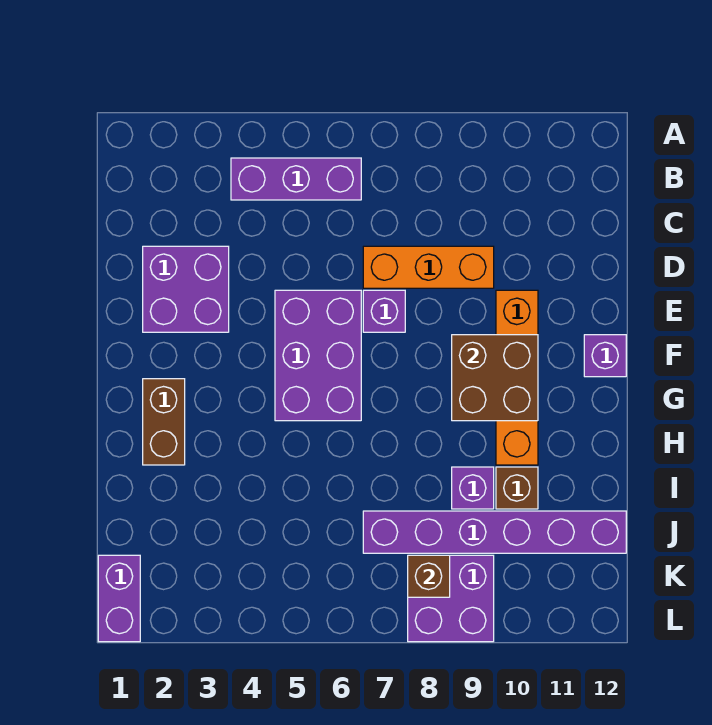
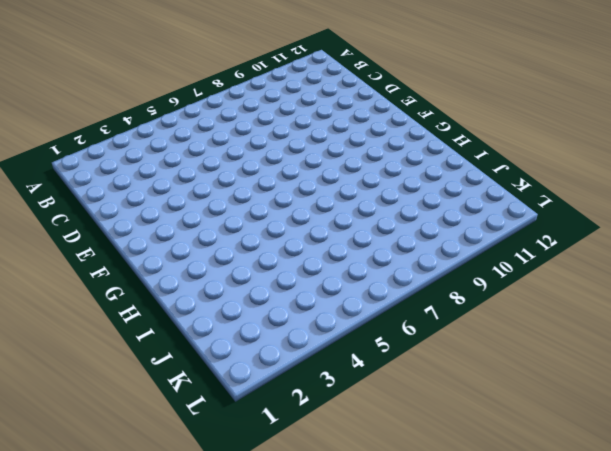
none -> purple 1x3 brick [231,158,361,200]
none -> purple 2x2 brick [143,246,229,332]
none -> orange 1x3 brick [363,246,494,288]

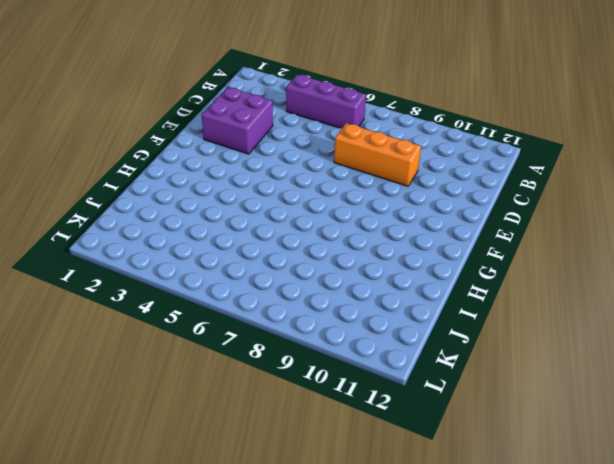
none -> purple 2x3 brick [275,290,361,421]
none -> purple 1x1 brick [363,290,405,332]
none -> orange 1x4 brick [496,290,538,465]

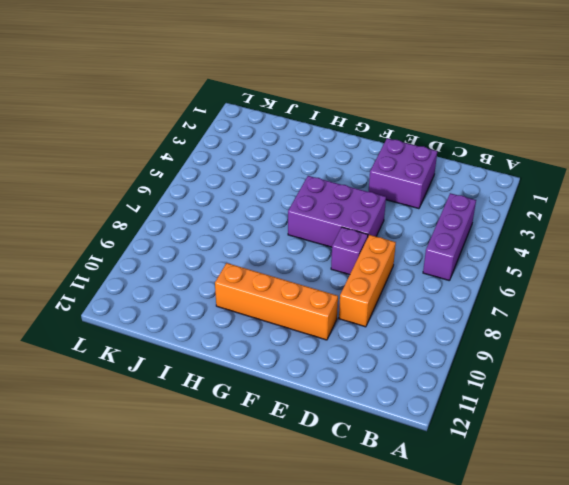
none -> purple 1x1 brick [584,335,626,377]
none -> brown 1x2 brick [143,379,185,465]
none -> purple 1x1 brick [452,467,494,509]

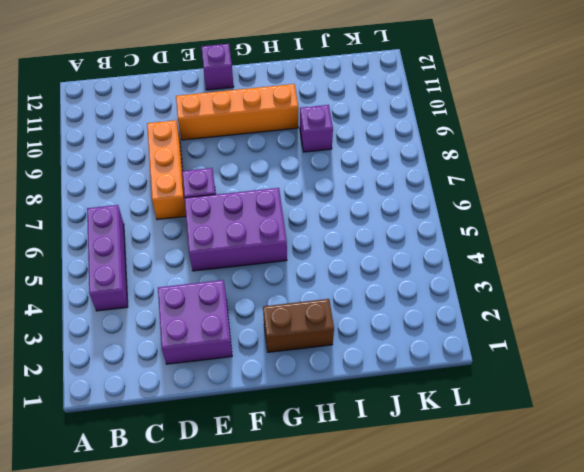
none -> brown 1x1 brick [496,467,538,509]
none -> purple 1x6 brick [363,511,626,553]
none -> purple 1x2 brick [98,555,140,642]

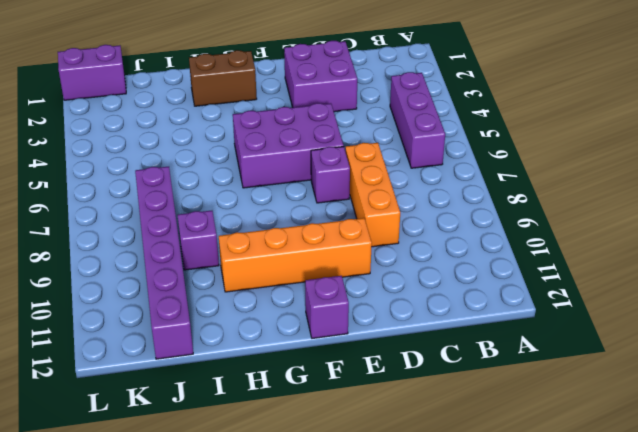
none -> brown 1x1 brick [496,467,538,509]
none -> purple 2x2 brick [408,555,494,642]
none -> brown 2x2 brick [452,335,538,421]

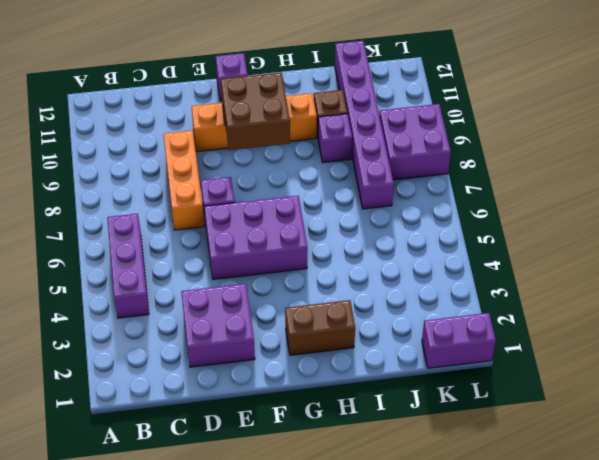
none -> brown 1x1 brick [408,555,450,597]

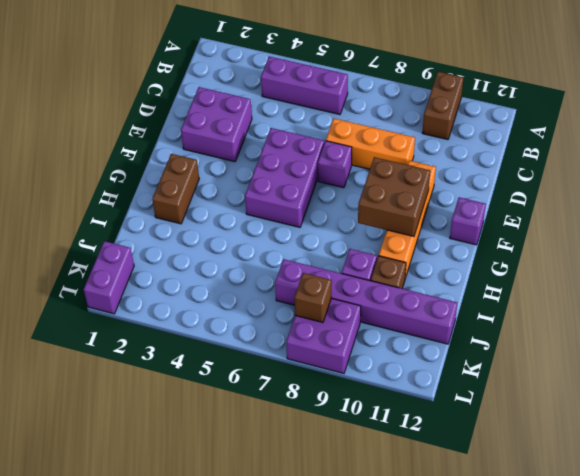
brown 1x2 brick [423,72,463,140] -> none

